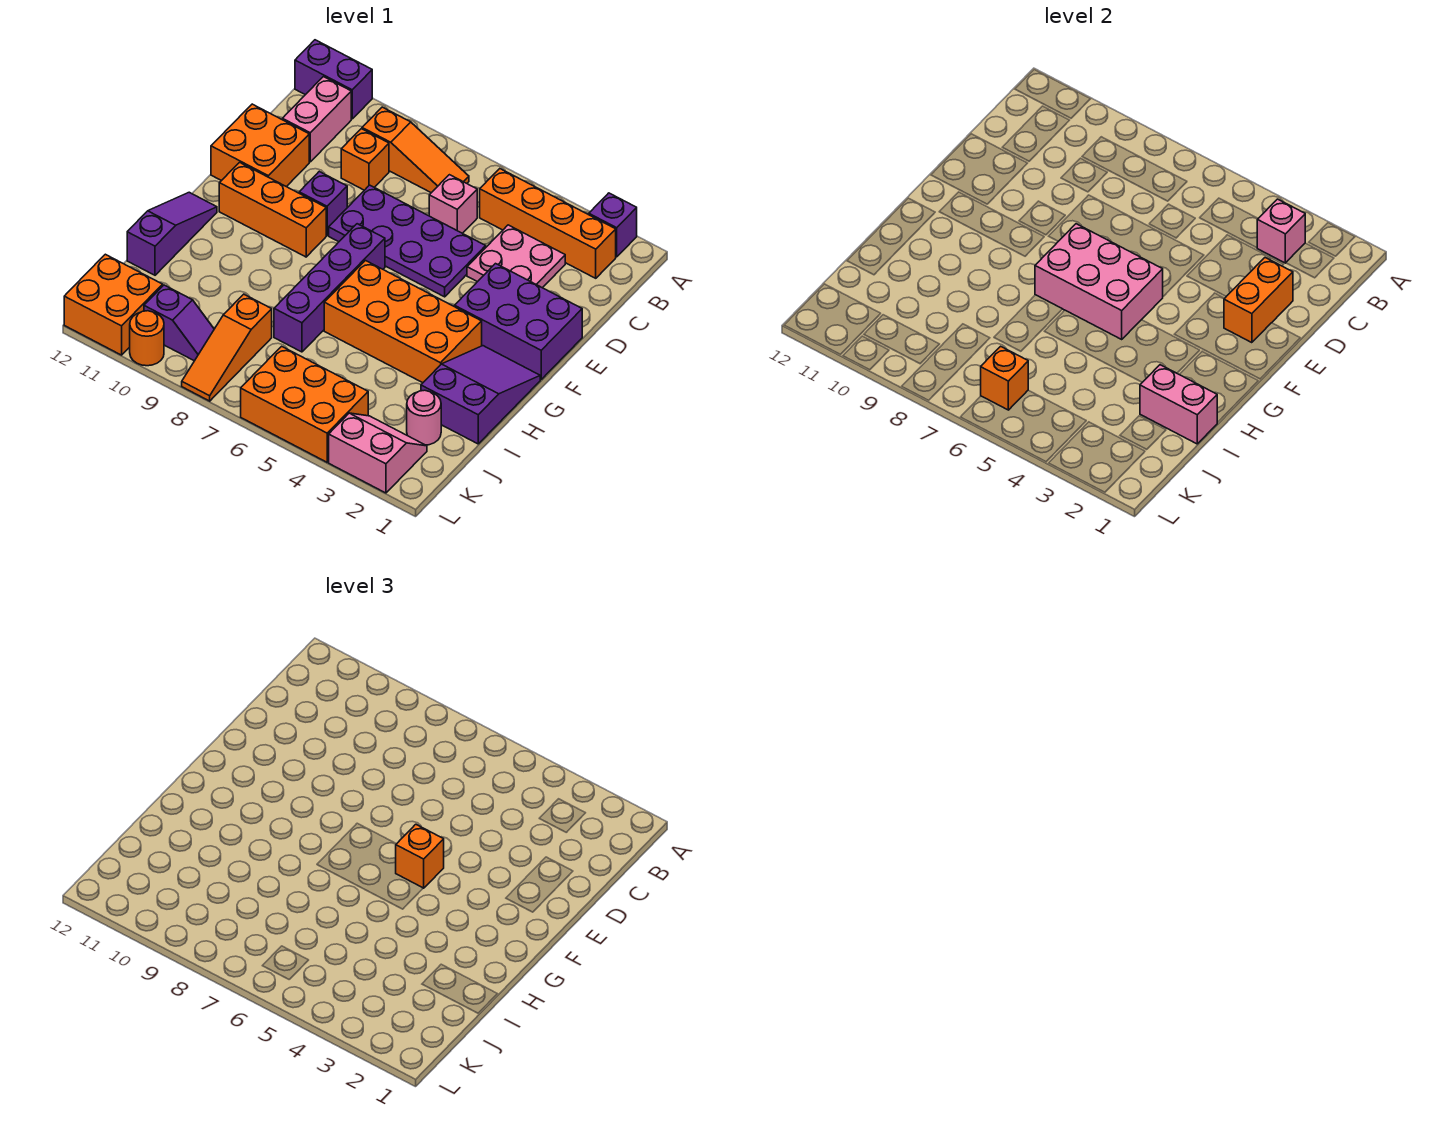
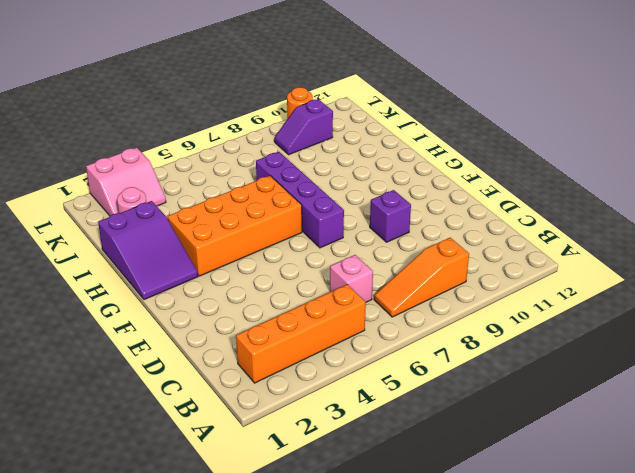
none -> purple 1x1 brick [589,193,637,257]
none -> purple 1x2 brick [295,40,372,119]
none -> pink 1x2 brick [282,77,351,162]
none -> pink 2x2 plate [467,225,565,288]

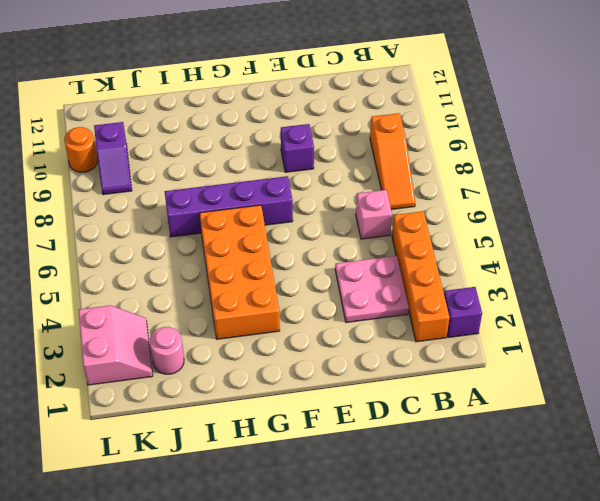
none -> purple 1x2 brick [295,40,372,119]
none -> pink 1x2 brick [282,77,351,162]
none -> orange 1x1 brick [341,129,389,190]
none -> purple 2x4 plate [329,185,486,297]

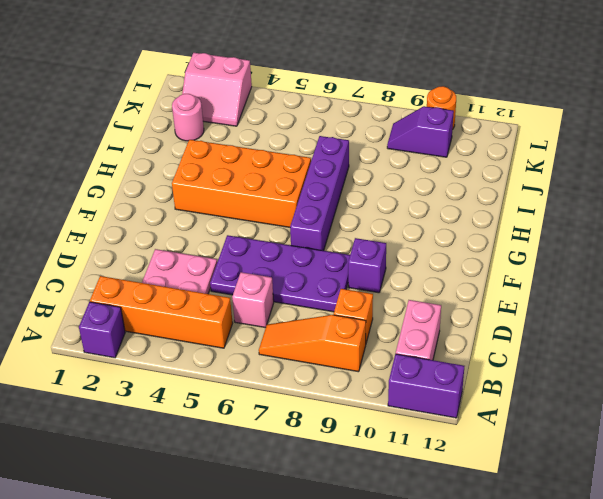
none -> orange 2x2 brick [211,104,309,187]
none -> purple 2x3 brick [455,264,582,379]
none -> orange 1x3 brick [219,162,326,257]
none -> purple 2x3 slope [421,346,540,444]

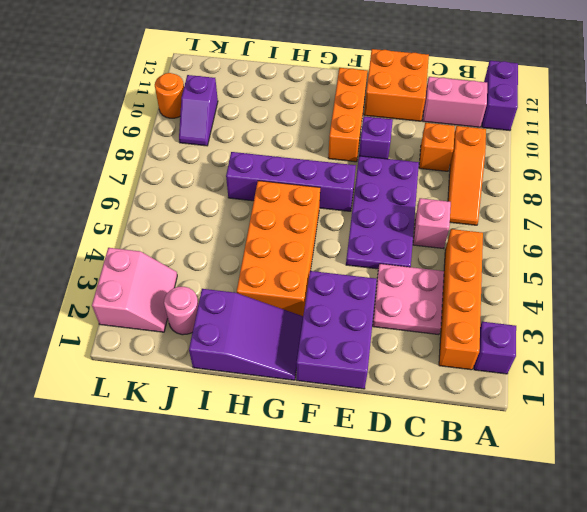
none -> purple 1x3 slope [127,192,217,275]
none -> orange 1x3 slope [182,294,272,401]
none -> orange 2x3 brick [241,346,368,462]
none -> orange 2x2 brick [64,254,163,355]

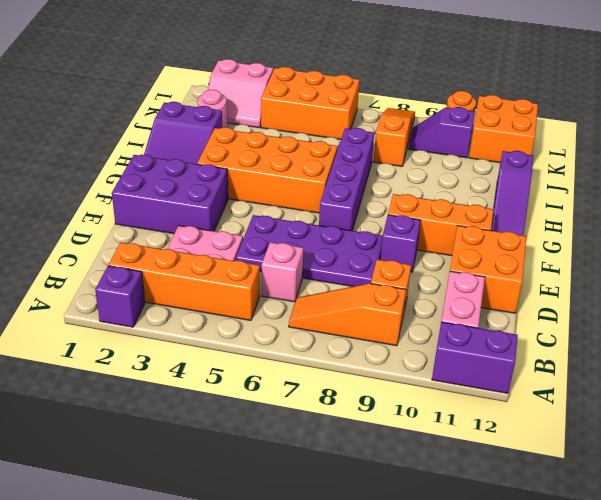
none -> pink 1x1 brick [1257,199,1305,263]
none -> orange 1x2 brick [1224,258,1293,343]
none -> pink 2x3 brick [1035,224,1163,339]
none -> pink 1x2 brick [1140,365,1217,444]

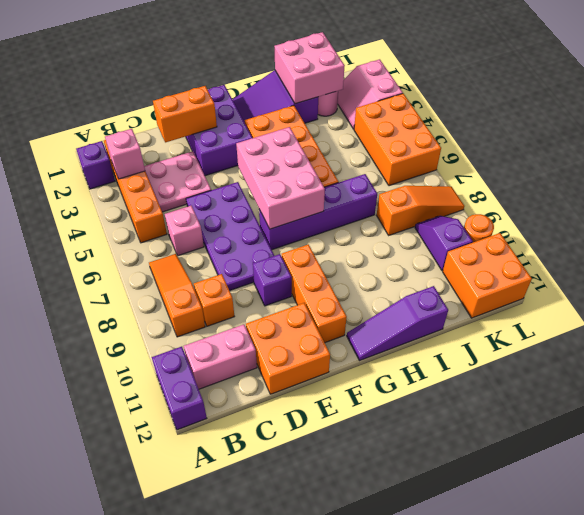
pink 2x2 brick [274,32,345,104] -> pink 1x2 brick [1140,365,1217,444]
none -> orange 1x1 brick [981,346,1028,410]
none -> orange 1x1 brick [396,824,444,888]

